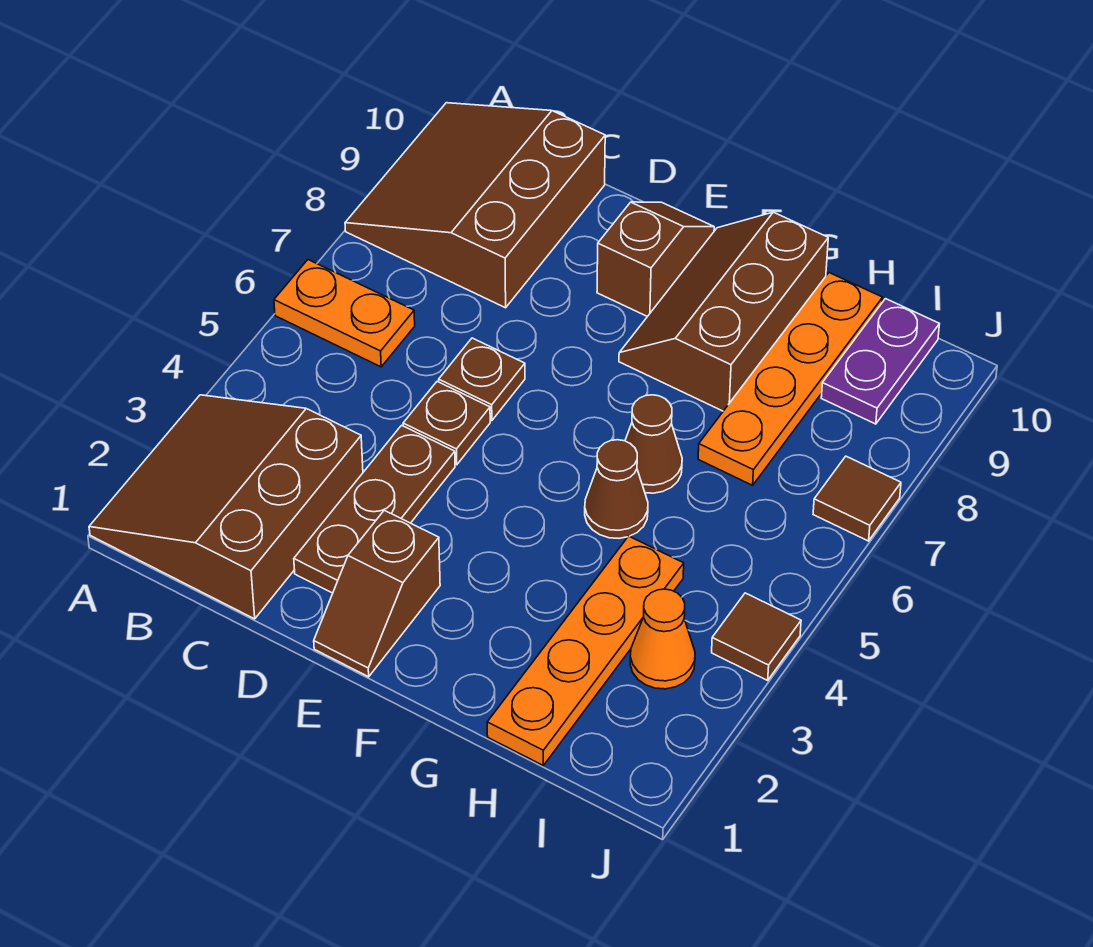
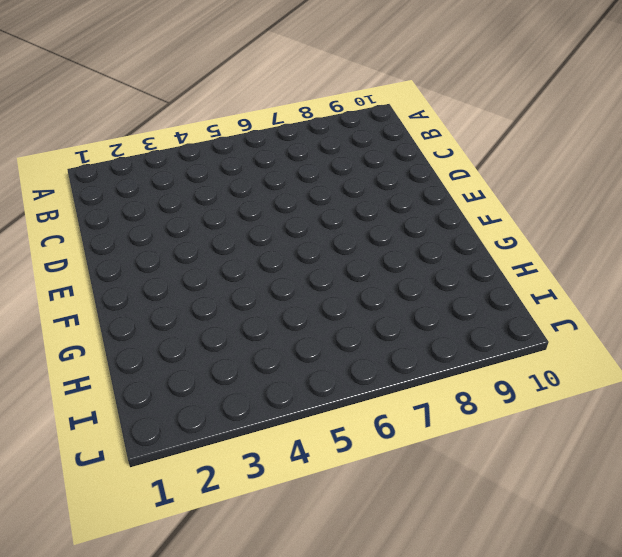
none -> brown 3x3 slope [89,395,363,619]
none -> orange 1x2 plate [274,260,415,367]
none -> brown 3x3 slope [345,103,605,308]

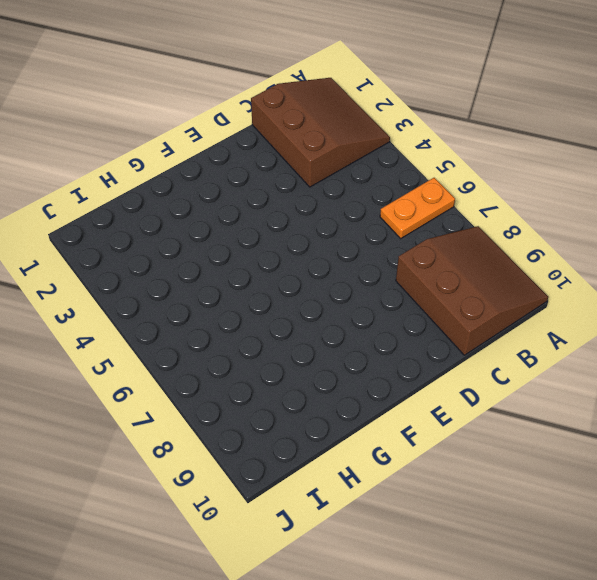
none -> brown 1x3 plate [294,425,455,593]
none -> brown 1x1 plate [403,382,490,465]
none -> brown 1x1 plate [439,338,525,421]

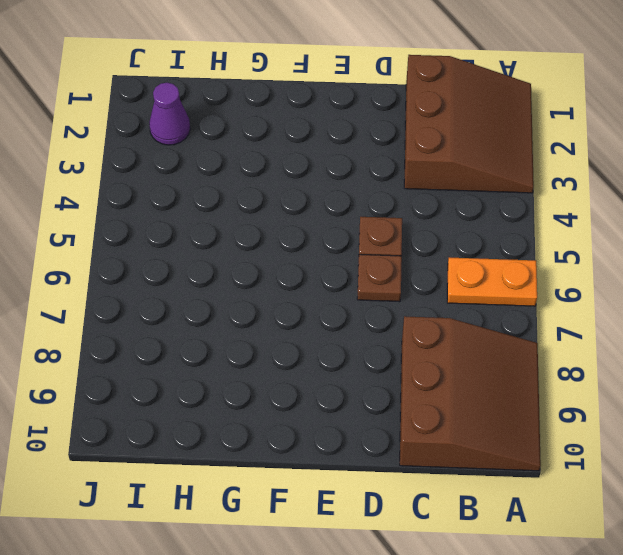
purple 1x1 cone [149,83,190,145] -> none
none -> brown 1x3 plate [294,425,455,593]
none -> brown 1x2 slope [314,510,440,677]
none -> brown 1x2 slope [597,202,714,317]

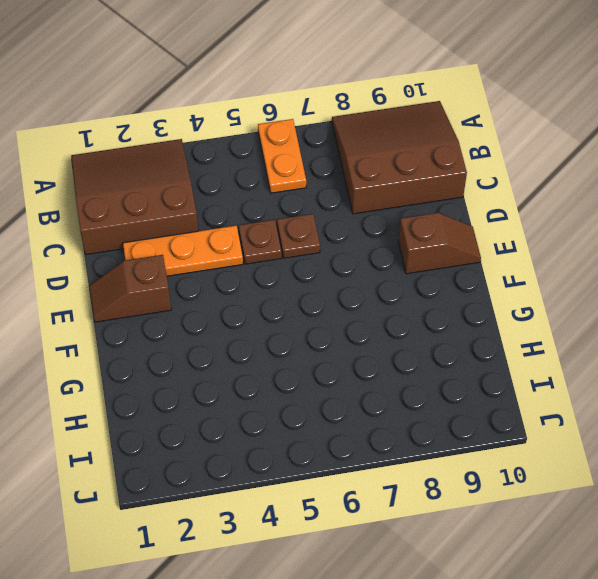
orange 1x3 plate [123,225,243,276] -> brown 1x3 plate [294,425,455,593]
none -> brown 2x3 slope [619,212,828,411]
none -> brown 1x1 cone [585,440,648,538]
none -> brown 1x1 cone [625,395,682,493]

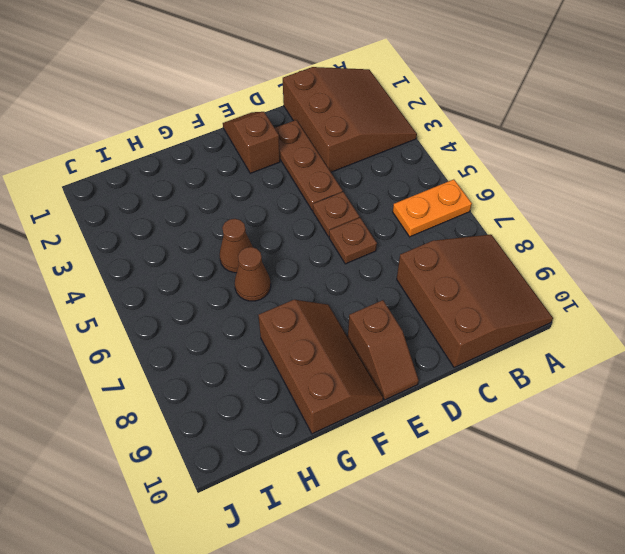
none -> orange 1x4 plate [487,536,684,765]
none -> orange 1x4 plate [698,273,883,485]
none -> orange 1x1 cone [630,589,695,689]

